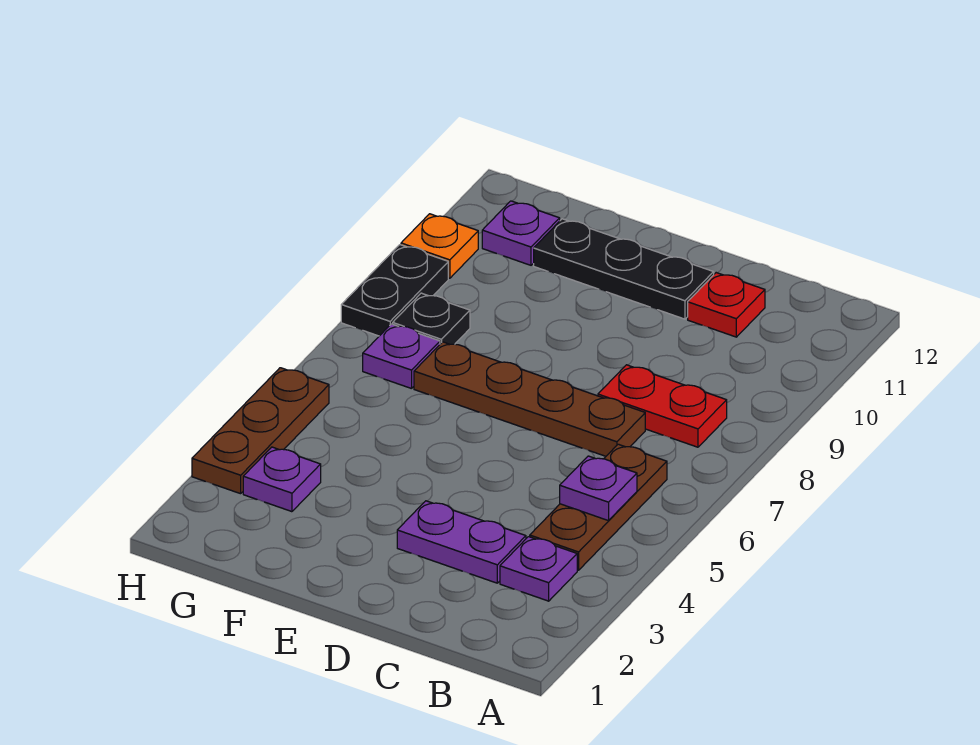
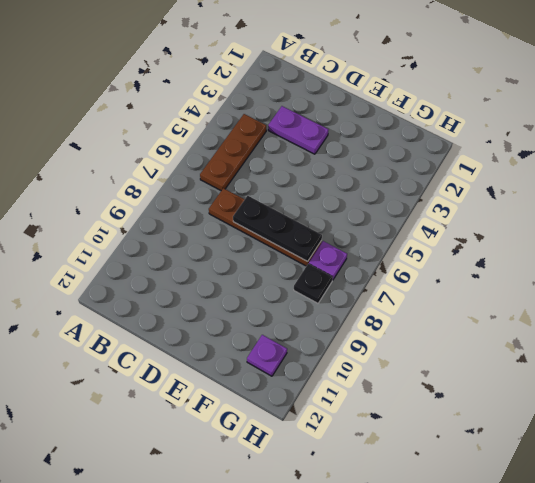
black 1x3 plate [233,196,322,262] -> black 1x3 plate moved to [534,219,714,319]
none -> purple 1x1 plate [500,537,577,601]
none -> red 1x2 plate [598,365,727,447]
none -> red 1x1 plate [688,273,765,337]

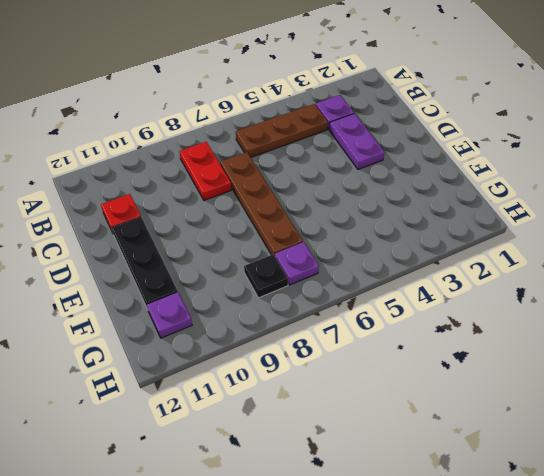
none -> purple 1x1 plate [243,447,321,512]
none -> brown 1x3 plate [192,368,329,494]
none -> black 1x2 plate [341,245,448,336]

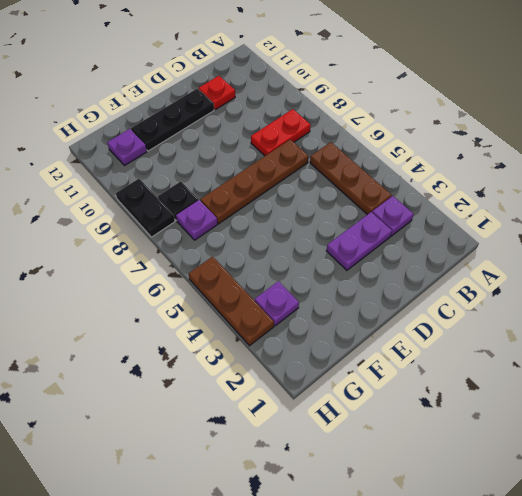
none -> orange 1x1 plate [401,214,478,278]
none -> purple 1x1 plate [560,456,637,521]

